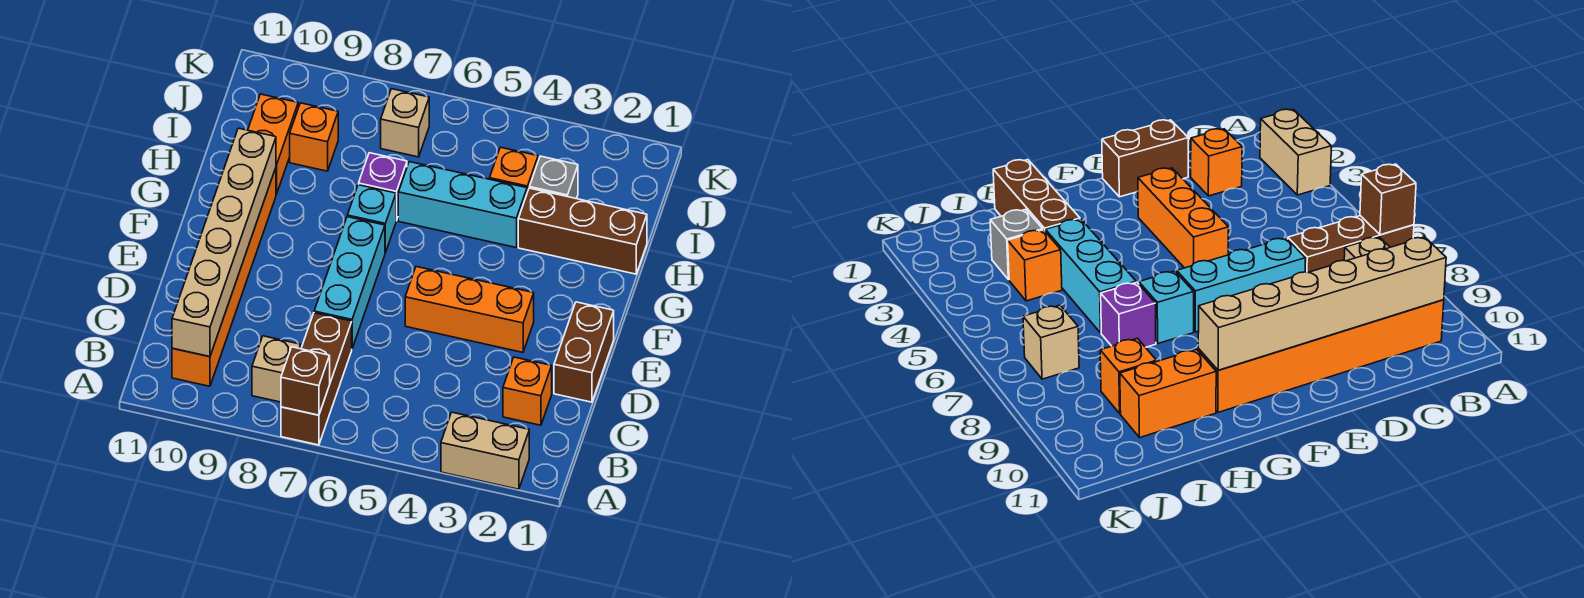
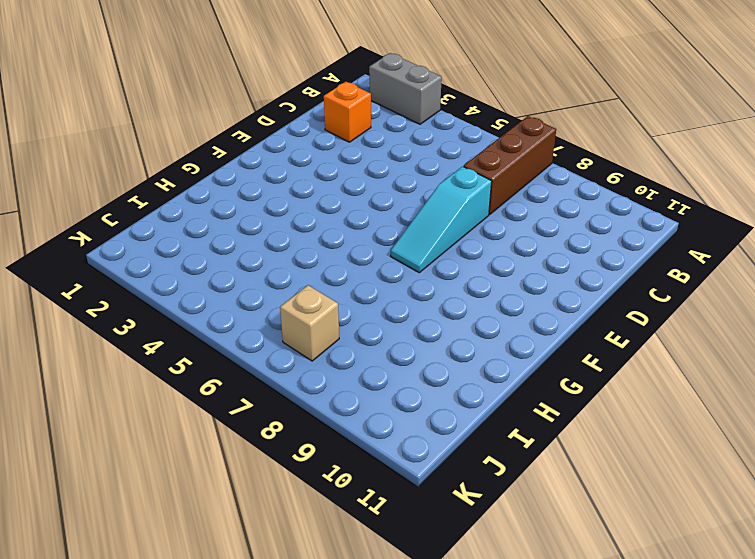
grey 1x2 brick [369,53,442,124] -> tan 1x2 brick [441,412,529,489]
cyan 1x3 slope [391,166,492,273] -> cyan 1x3 brick [314,217,385,348]
none -> tan 1x1 brick [252,336,301,402]
none -> orange 1x6 brick [172,168,276,386]
none -> brown 1x2 brick [554,302,614,402]

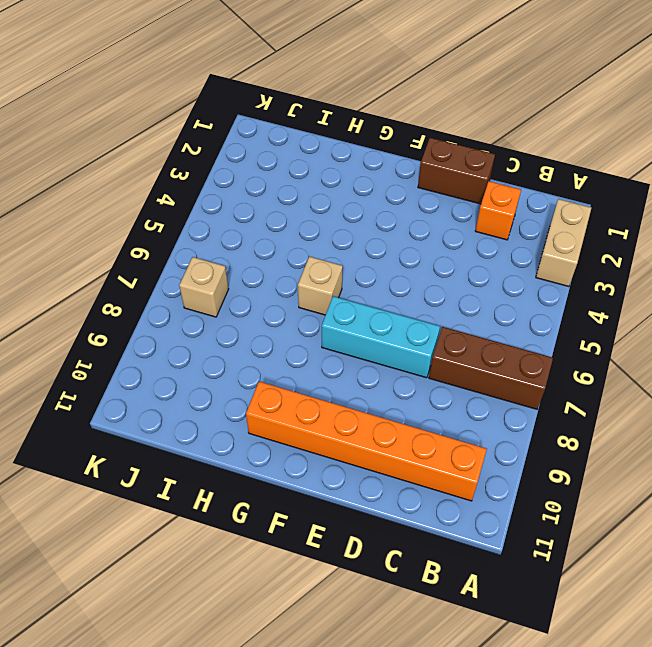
tan 1x1 brick [298,256,343,315] -> tan 1x1 brick moved to [252,336,301,402]
none -> orange 1x3 brick [405,267,534,352]
none -> cyan 1x1 brick [347,185,396,253]
none -> brown 1x3 brick [518,188,647,274]

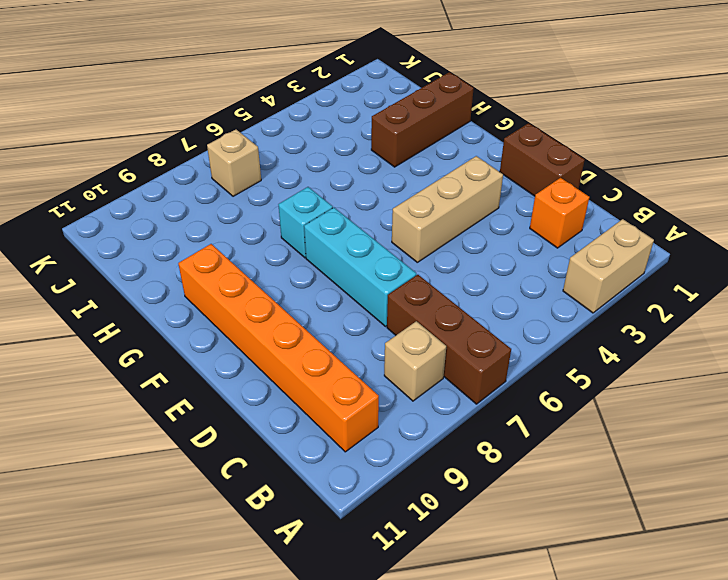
tan 1x3 brick [392,156,503,262] -> orange 1x3 brick [405,267,534,352]
none -> cyan 1x3 brick [398,162,527,247]
none -> purple 1x1 brick [359,153,407,221]
none -> orange 1x2 brick [248,94,298,194]

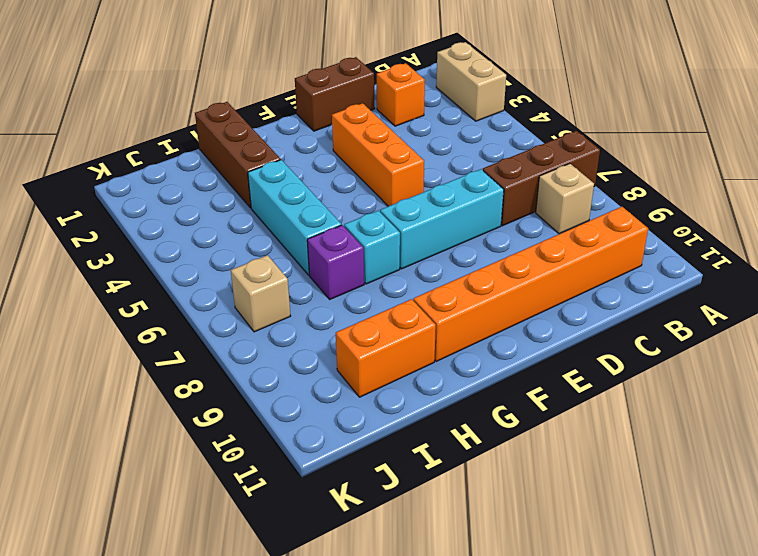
none -> grey 1x1 brick [530,156,578,199]
none -> orange 1x1 brick [490,147,538,192]
none -> orange 1x1 brick [290,103,338,171]

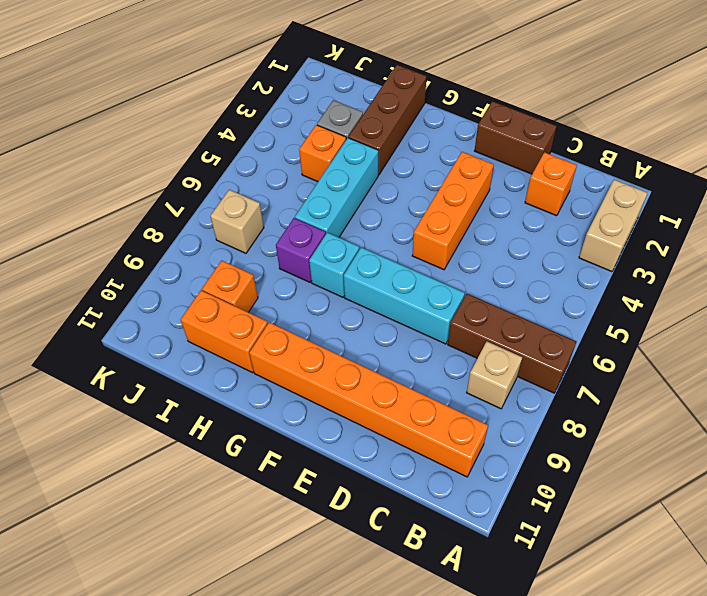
none -> brown 1x1 brick [281,347,330,415]
none -> tan 1x6 brick [172,128,276,357]

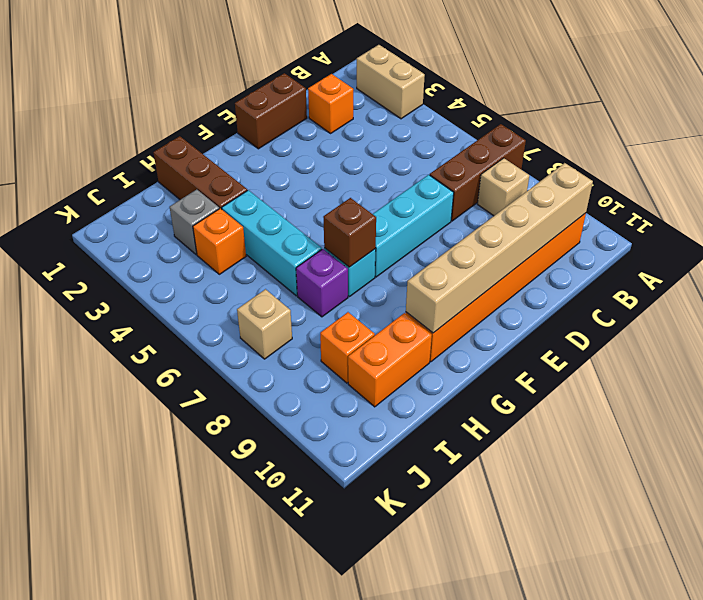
brown 1x1 brick [323,198,376,267] -> brown 1x1 brick moved to [281,347,330,415]
none -> orange 1x3 brick [405,267,534,352]

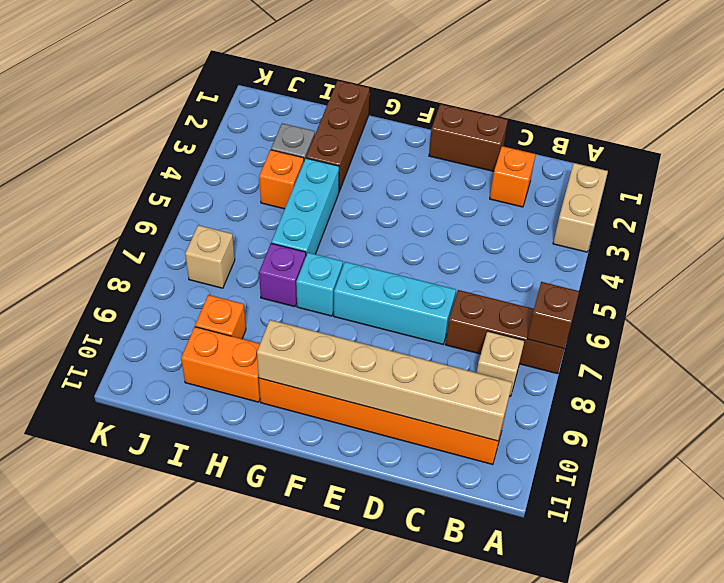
none -> orange 1x3 brick [405,267,534,352]

